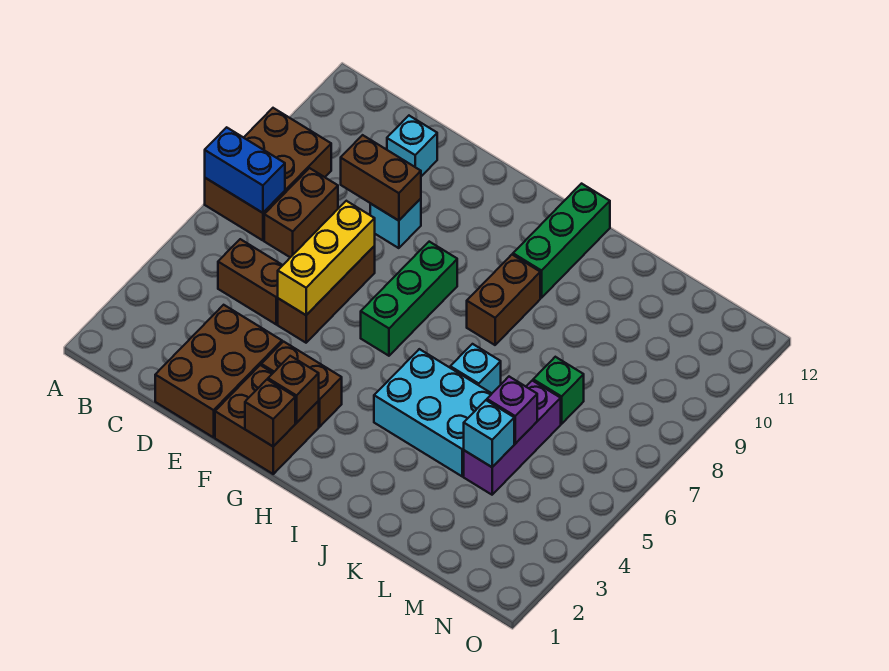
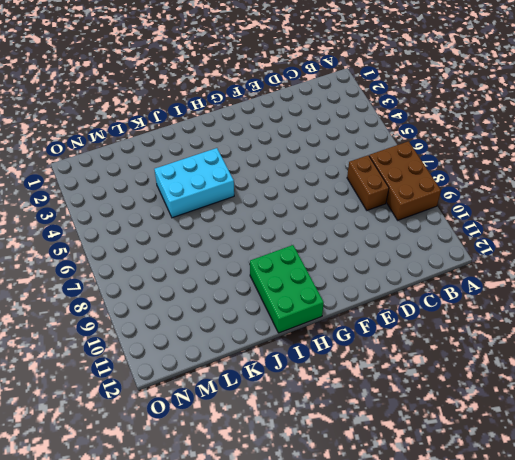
green 2x3 brick [250,245,324,333] -> green 1x3 brick [513,184,610,298]
none -> brown 1x2 brick [218,239,283,324]
none -> brown 2x3 brick [155,305,282,437]
none -> cyan 1x1 brick [387,116,437,176]

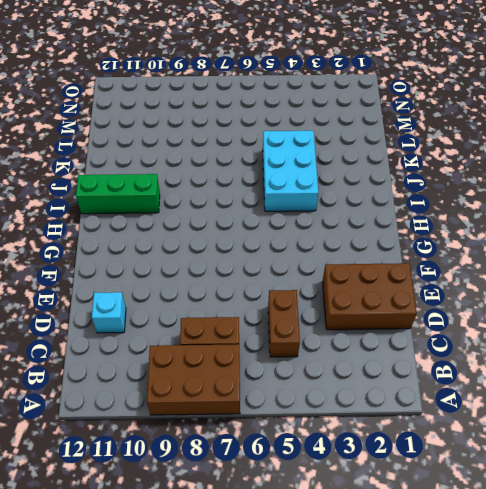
none -> brown 1x3 brick [278,246,375,343]
none -> cyan 1x1 brick [370,199,421,248]
none -> brown 2x2 brick [215,365,319,474]

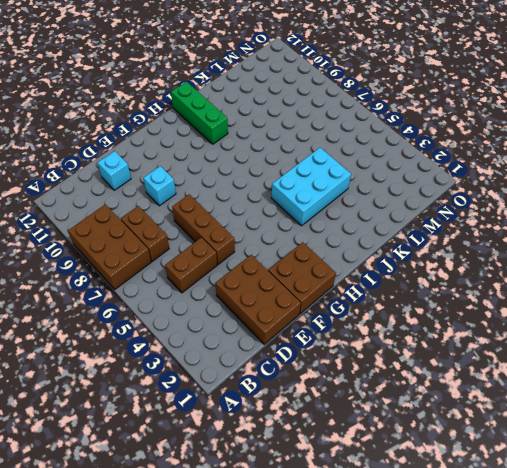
none -> brown 1x2 brick [261,342,342,427]
none -> green 1x3 brick [361,242,457,356]
none -> brown 1x2 brick [467,255,540,345]

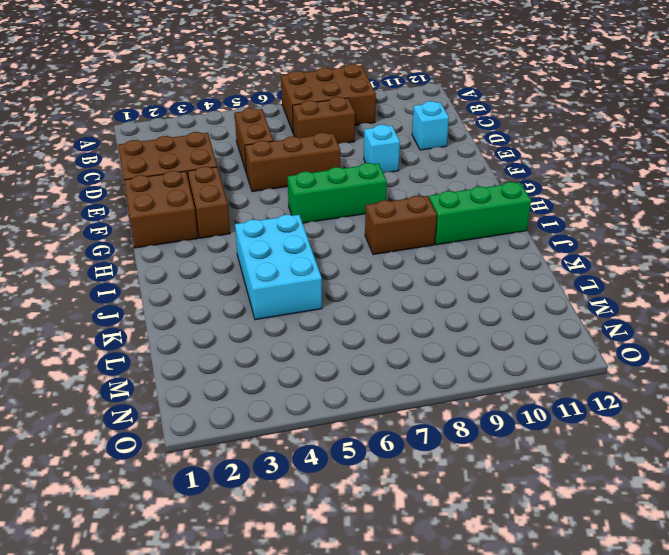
none -> cyan 1x1 brick [450,344,501,393]
none -> purple 1x3 brick [464,381,561,495]
none -> green 1x1 brick [533,357,584,424]

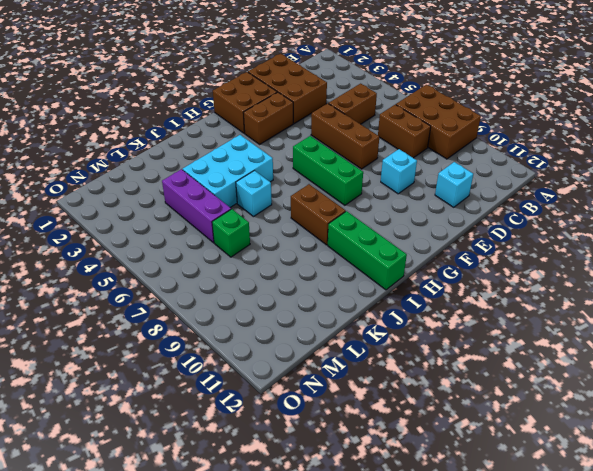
none -> blue 1x2 brick [205,127,285,213]
none -> brown 1x2 brick [341,135,421,221]
none -> yellow 1x3 brick [278,201,375,315]

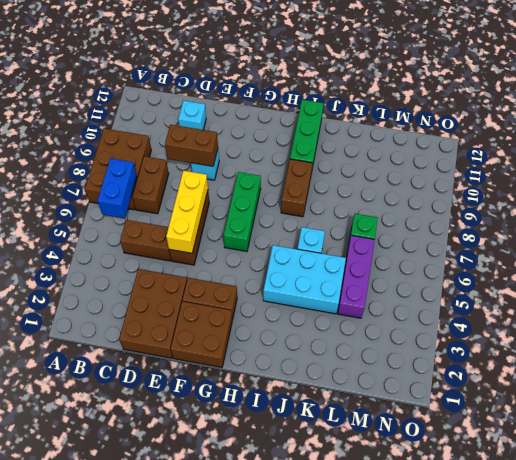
blue 1x2 brick [97,158,137,218] -> blue 1x2 brick turned to [205,127,285,213]
none -> brown 1x1 brick [245,380,295,447]
none -> brown 1x1 brick [268,356,319,423]
none -> cyan 1x1 brick [464,400,514,467]

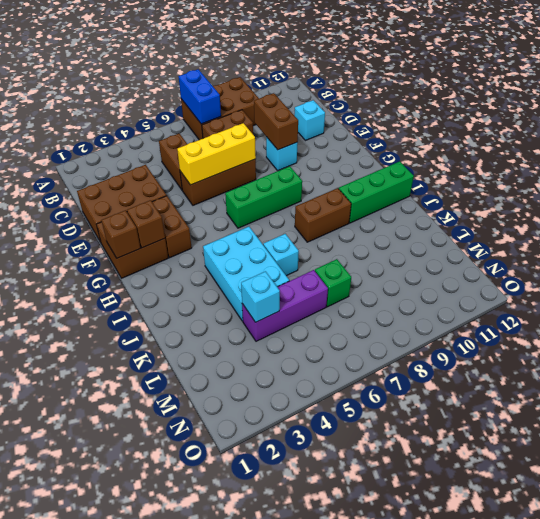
none -> purple 1x1 brick [487,377,537,444]

